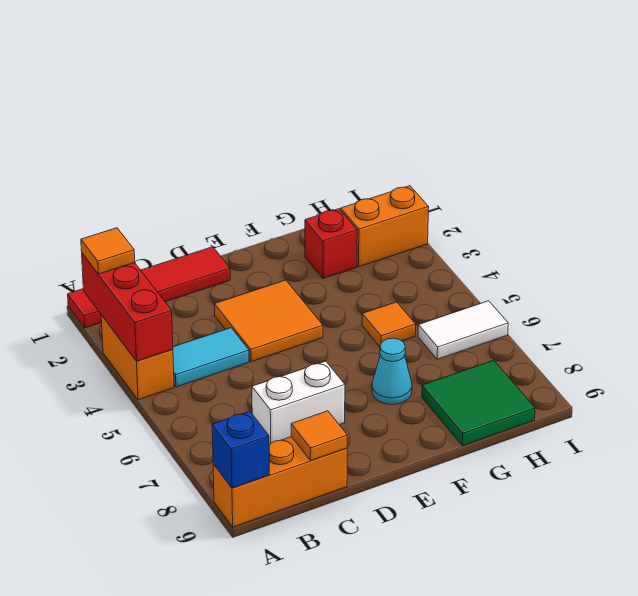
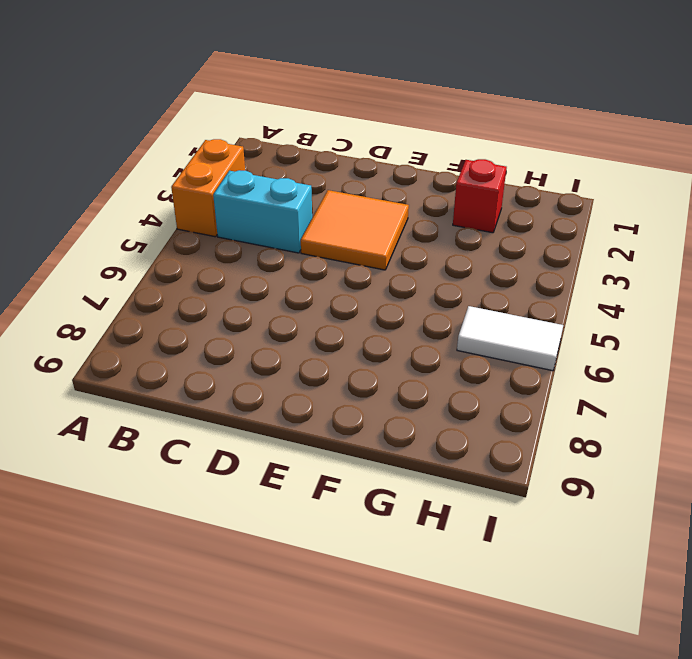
cyan 1x2 brick [213,170,312,253] -> cyan 1x2 tile [173,328,249,387]
none -> red 1x4 tile [68,247,230,328]
none -> orange 1x3 brick [213,437,347,527]
none -> white 1x2 brick [252,361,345,444]

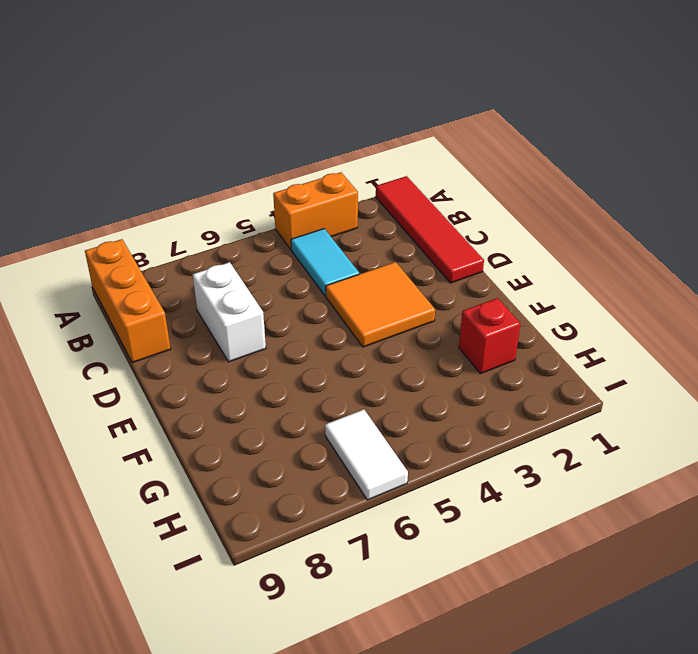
none -> cyan 1x1 cone [372,338,412,404]
none -> orange 1x1 tile [362,302,416,347]
none -> green 2x2 tile [422,360,535,446]

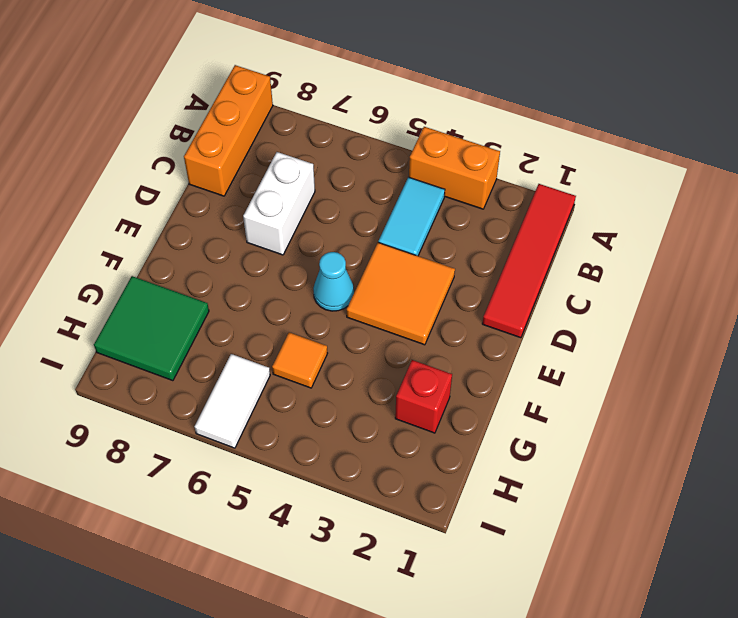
cyan 1x1 cone [313,252,354,311] -> cyan 1x1 cone moved to [372,338,412,404]
none -> orange 1x2 brick [341,186,429,267]
none -> red 1x3 brick [82,253,173,361]
none -> blue 1x1 brick [212,411,270,488]

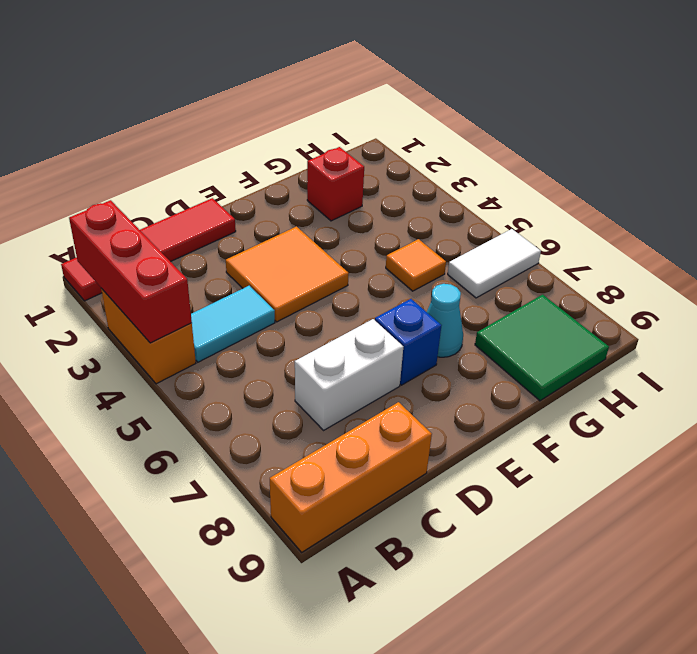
blue 1x1 brick [375,299,442,385] -> blue 1x1 brick moved to [212,411,270,488]
none -> orange 1x2 brick [341,186,429,267]
none -> orange 1x1 tile [291,411,347,461]
none -> orange 1x1 tile [81,228,135,274]

